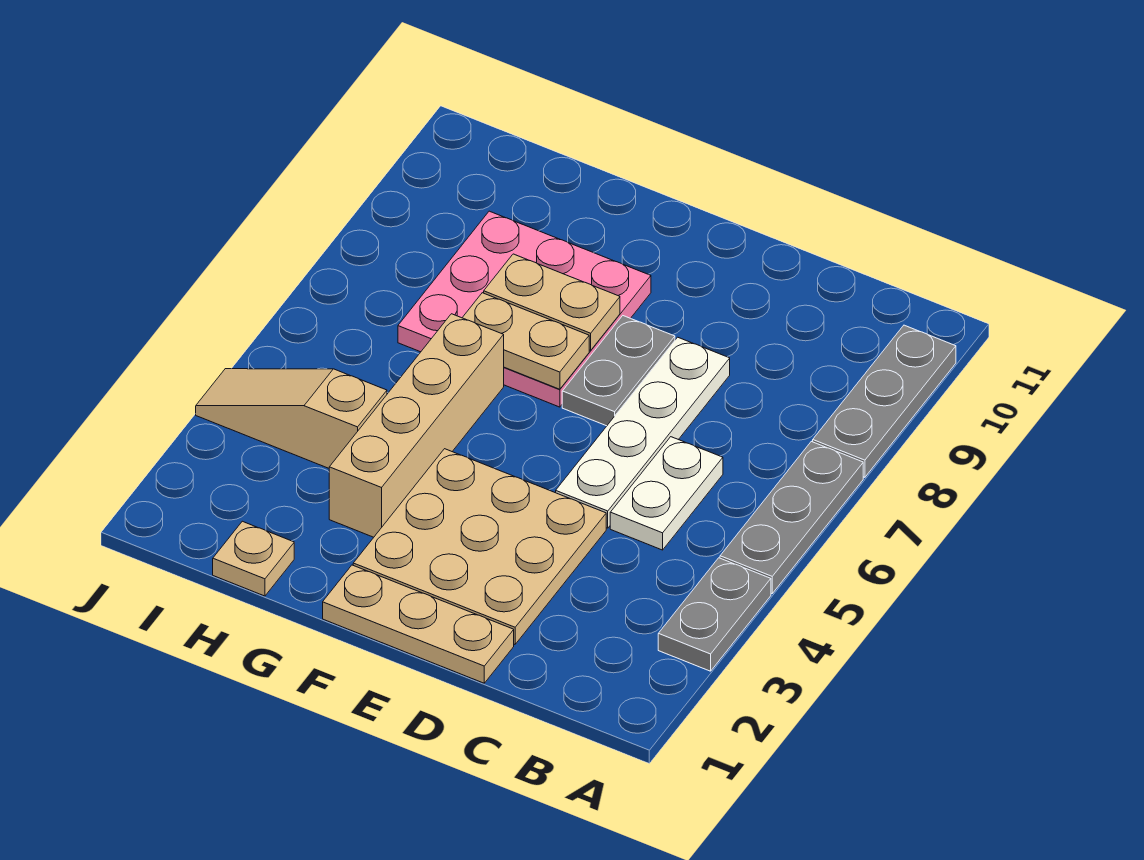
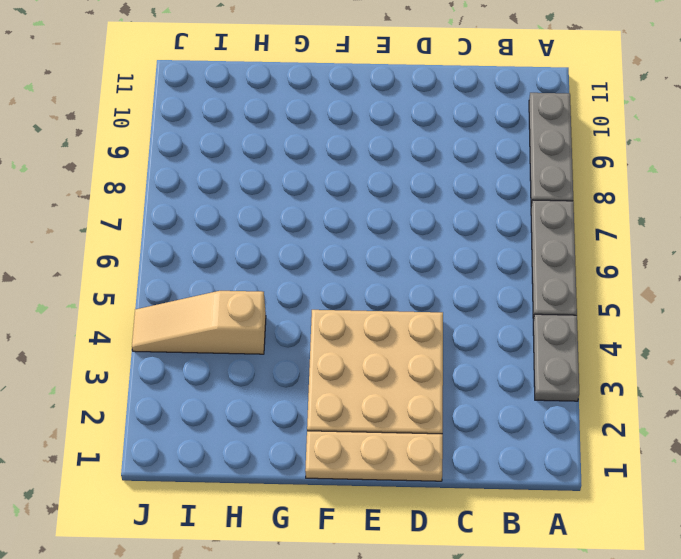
none -> white 1x2 plate [610,437,723,550]
none -> white 1x4 plate [556,337,730,528]
none -> grey 1x2 plate [562,316,675,426]

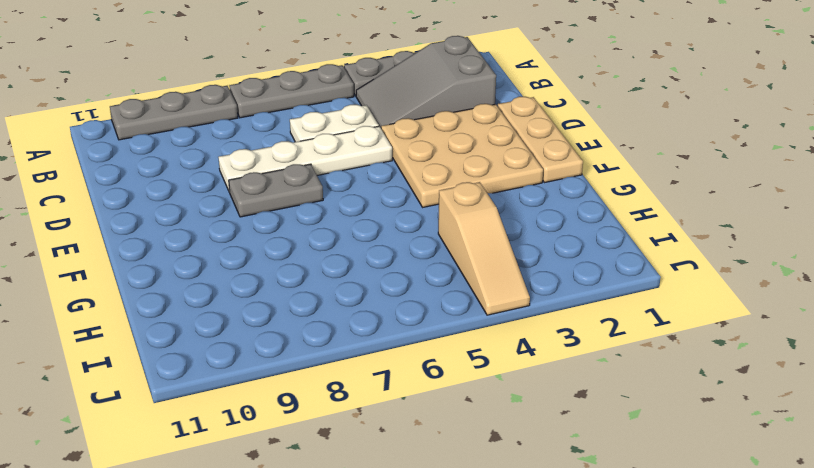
grey 2x3 slope [356,36,496,128] -> none
none -> pink 3x3 plate [398,211,651,407]
none -> tan 1x4 brick [329,314,504,537]
none -> tan 1x1 plate [213,521,294,596]

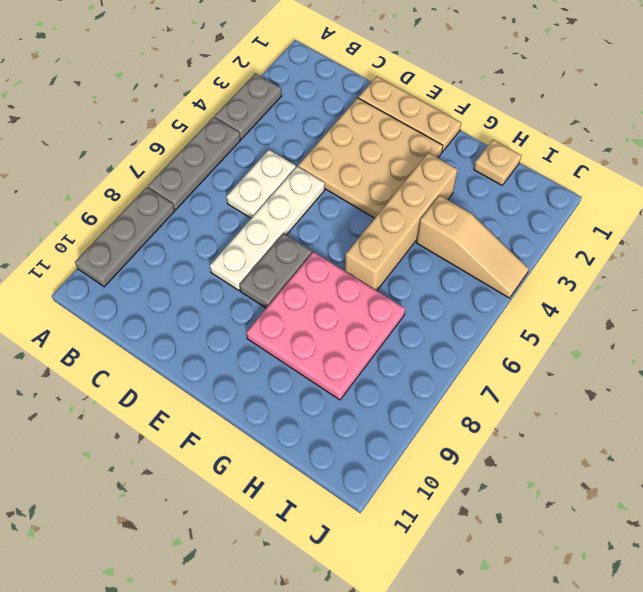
none -> tan 1x2 plate [462,293,589,389]
none -> tan 1x2 plate [484,254,620,350]

